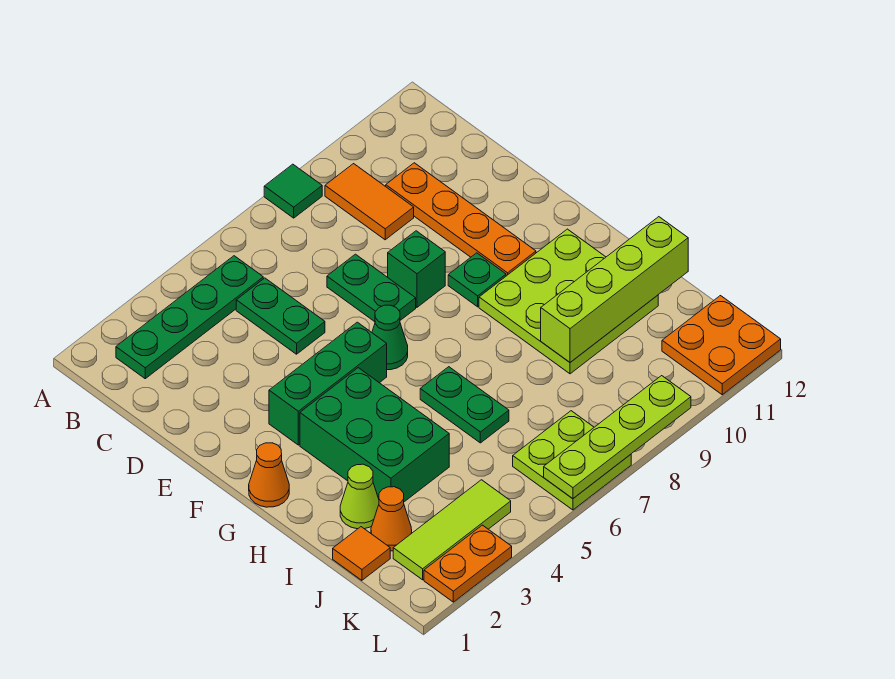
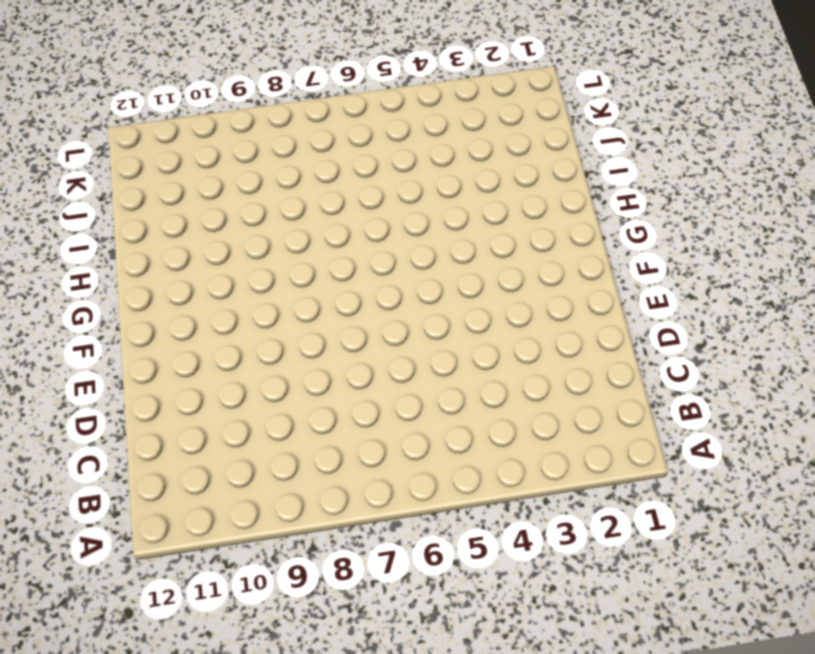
none -> green 1x1 tile [264,164,322,218]
none -> green 1x4 plate [116,256,263,379]
none -> orange 1x2 tile [325,164,414,240]

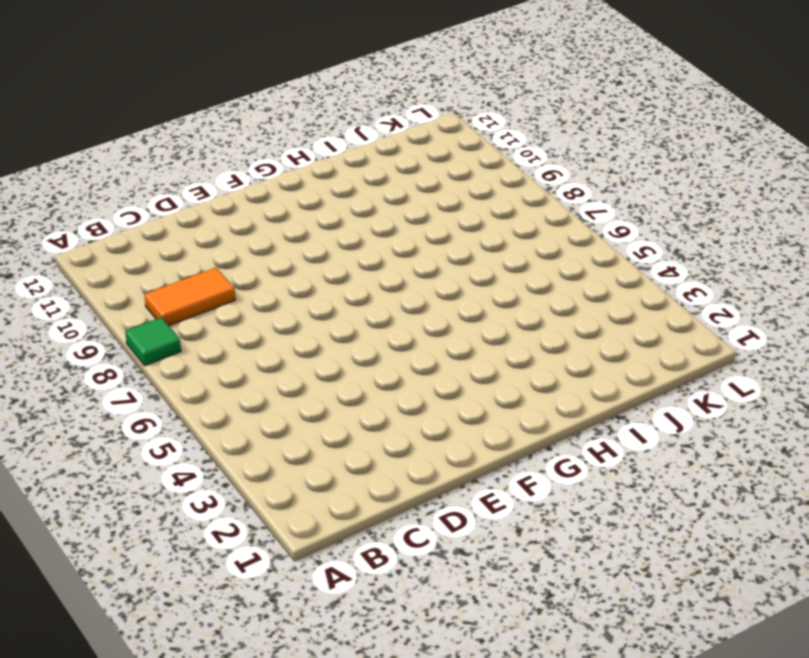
none -> green 1x4 plate [116,256,263,379]
none -> green 1x2 plate [236,278,325,354]
none -> orange 1x4 plate [386,163,536,276]

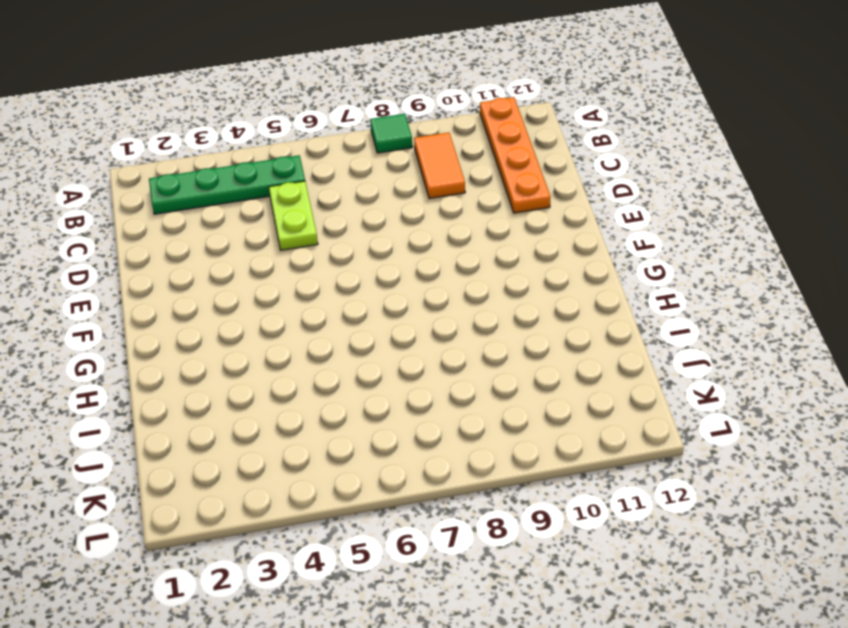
orange 1x4 plate [480,97,551,213] -> orange 1x4 plate moved to [386,163,536,276]
lime 1x2 plate [269,181,318,250] -> green 1x2 plate [236,278,325,354]
none -> green 1x2 plate [327,254,416,322]
none -> green 1x1 brick [388,231,445,307]
none -> green 1x3 brick [269,322,387,445]

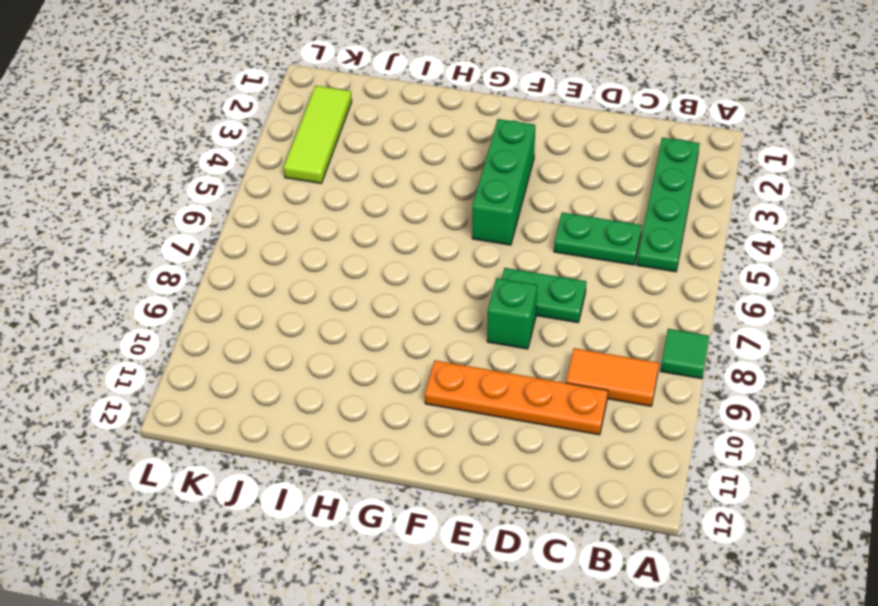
none -> green 1x1 cone [372,305,408,370]
none -> green 1x1 plate [448,253,506,307]
none -> orange 1x1 cone [249,443,289,507]

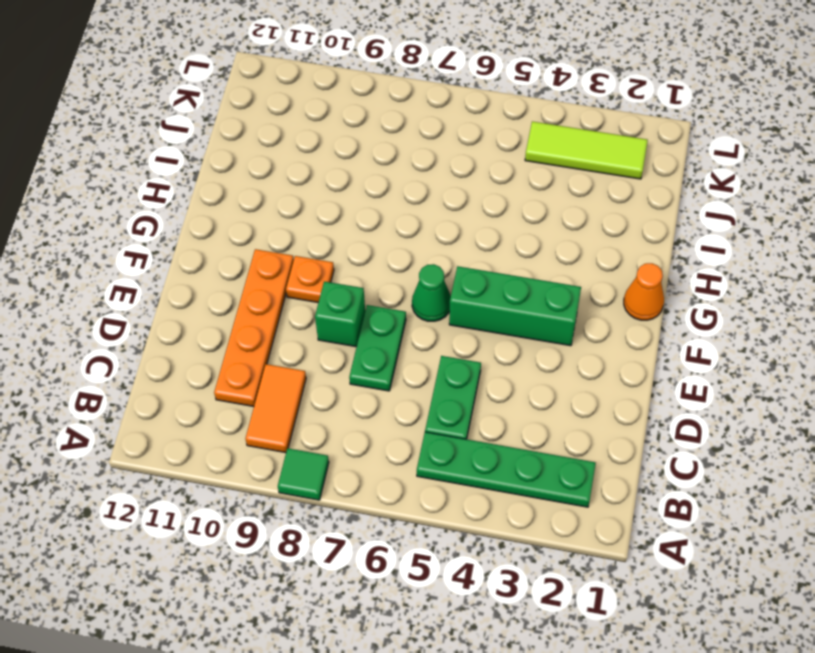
orange 1x1 plate [286,256,334,303] -> green 1x1 plate [448,253,506,307]
none -> green 2x3 brick [300,368,449,502]
none -> lime 3x3 plate [479,229,658,374]
none -> green 1x2 plate [420,367,509,443]

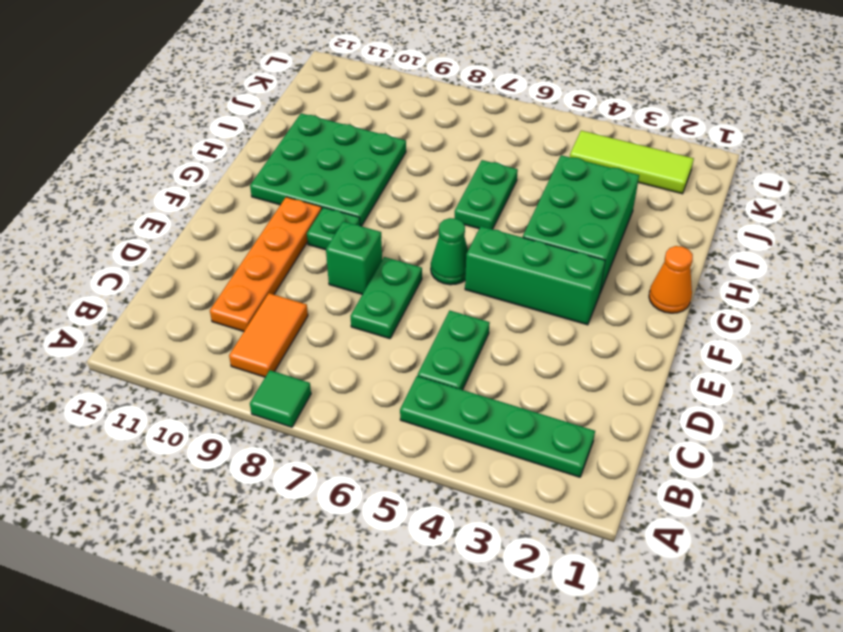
green 3x3 plate [250,113,406,226] -> lime 3x3 plate [479,229,658,374]
none -> lime 1x1 cone [340,464,379,529]
none -> orange 1x1 tile [333,527,390,580]
none -> orange 1x1 cone [371,487,412,551]

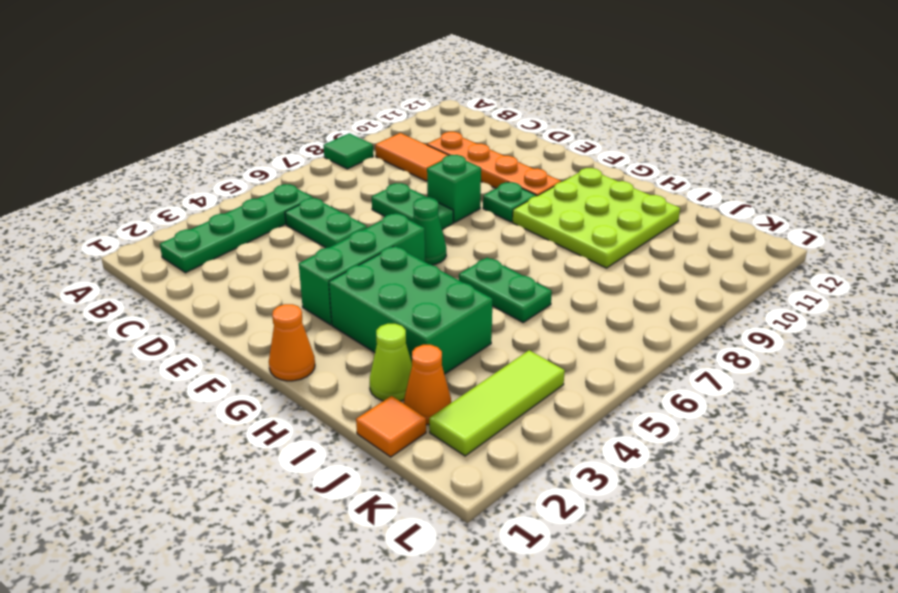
none -> lime 2x2 plate [513,411,631,510]
none -> orange 2x2 plate [662,296,781,395]
none -> orange 1x2 plate [424,525,512,602]

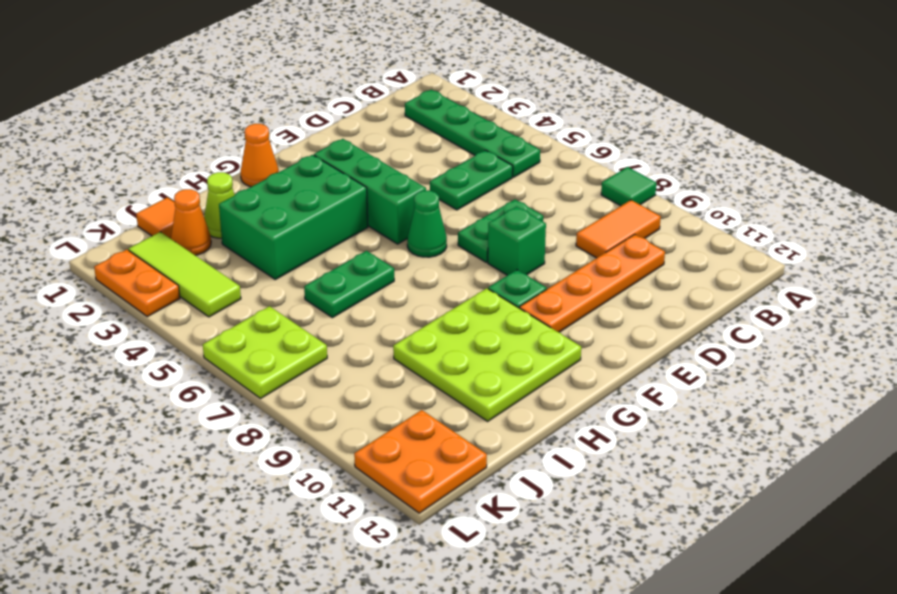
none -> lime 1x4 brick [541,217,688,362]
none -> lime 1x4 plate [544,376,691,499]

